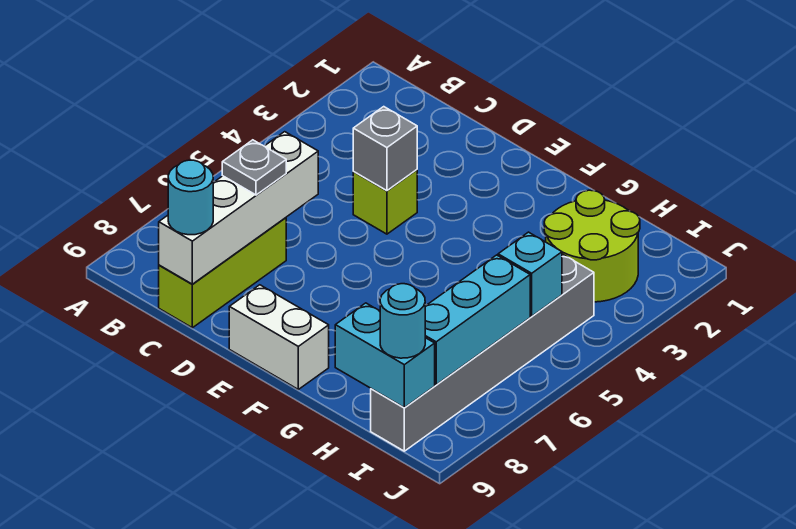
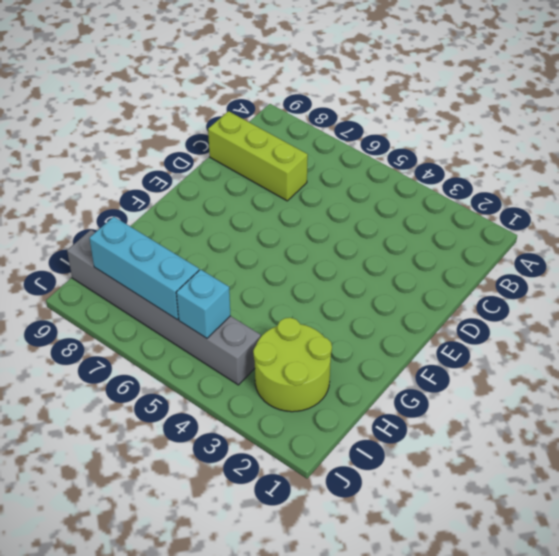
none -> lime 1x1 brick [353,170,417,234]
none -> white 1x2 brick [229,285,329,389]
none -> white 1x4 brick [159,132,318,284]

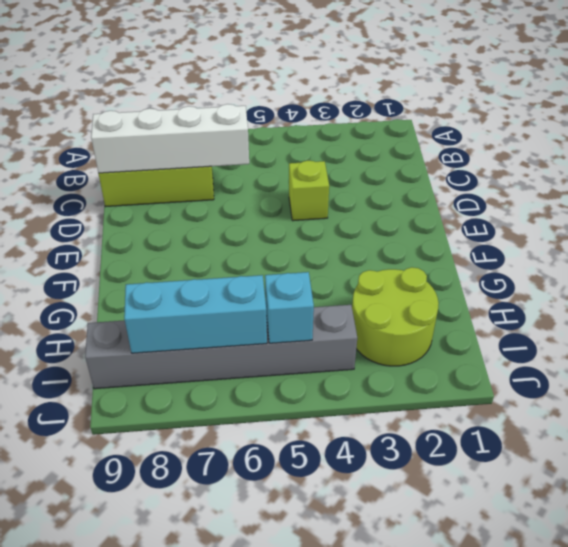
none -> white 1x2 brick [229,285,329,389]
none -> grey 1x1 brick [353,107,417,191]
none -> cyan 1x2 brick [335,303,435,408]

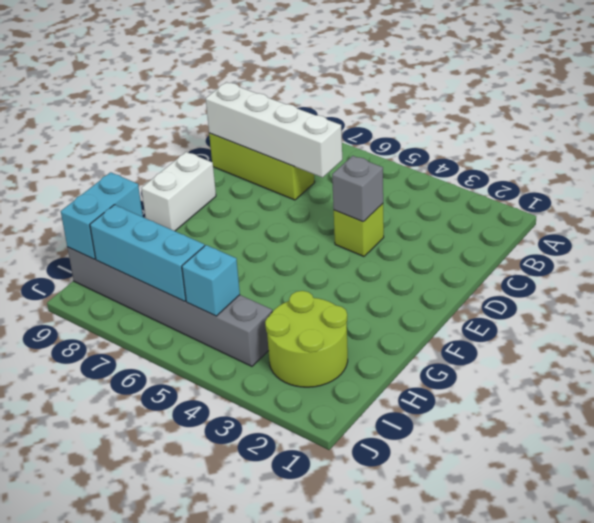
none -> grey 1x1 plate [222,140,286,195]
none -> cyan 1x1 round brick [168,160,213,235]
none -> cyan 1x1 round brick [380,284,425,358]

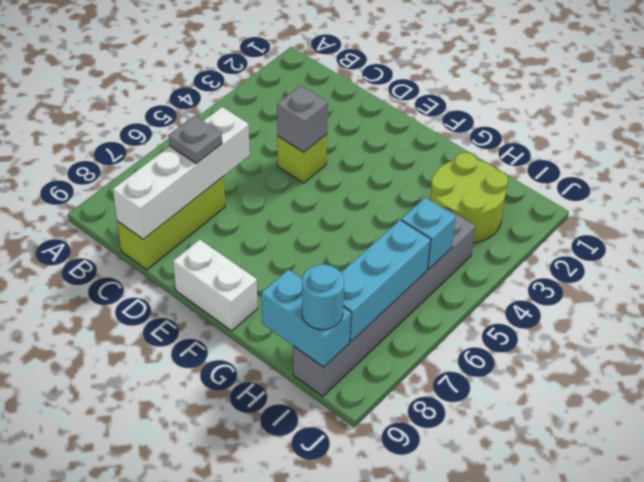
none -> cyan 1x1 round brick [168,160,213,235]

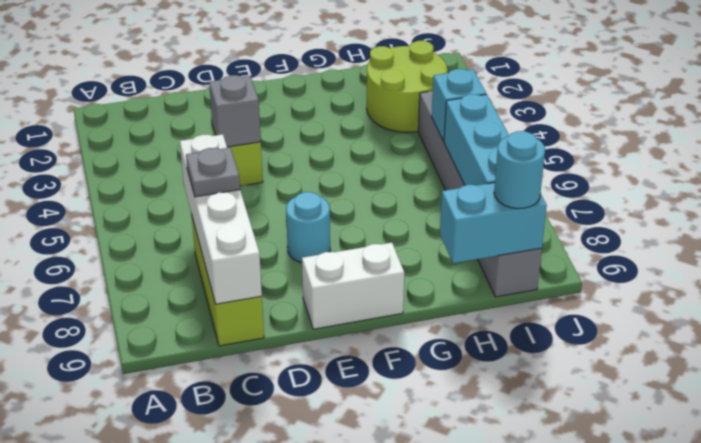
cyan 1x1 round brick [286,192,330,263] -> cyan 1x1 round brick moved to [168,160,213,235]

